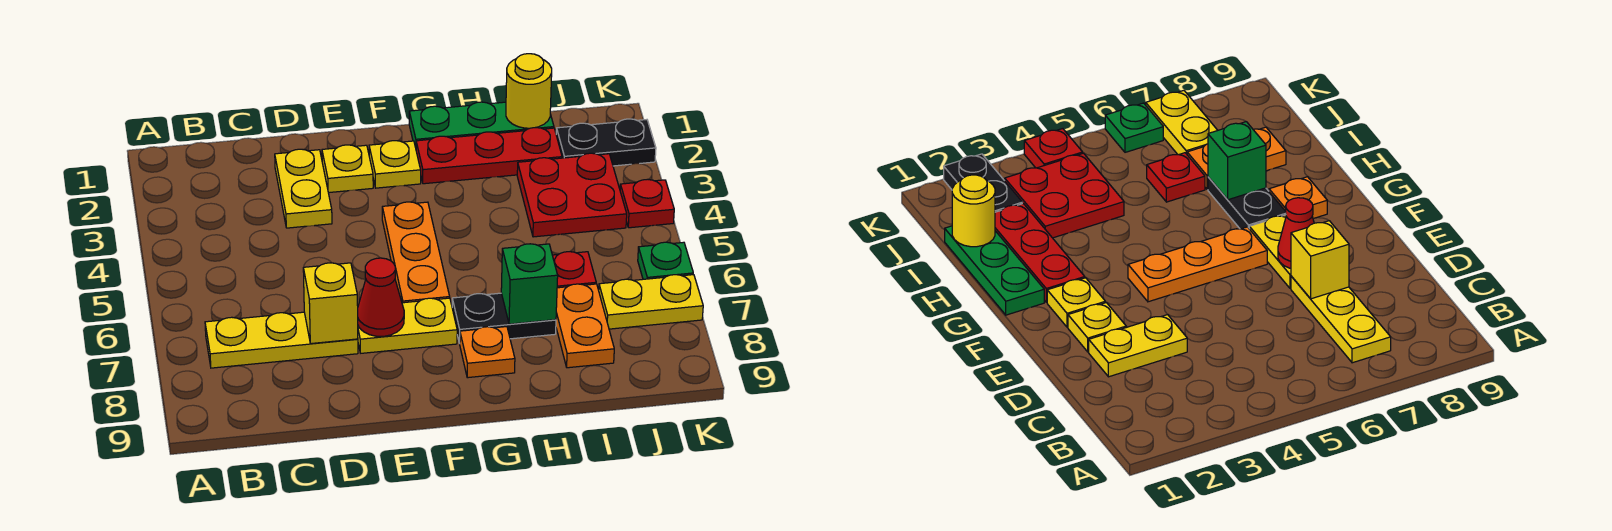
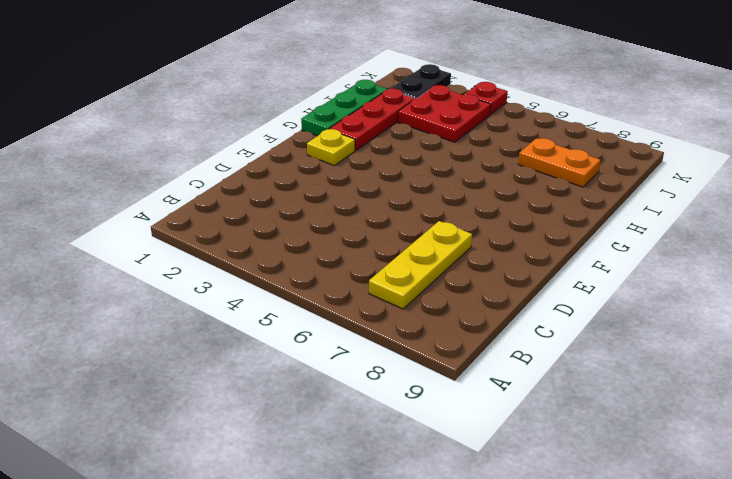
none -> yellow 1x2 plate [275,149,332,228]
none -> yellow 1x1 plate [322,145,373,193]
none -> yellow 1x2 plate [358,298,457,353]

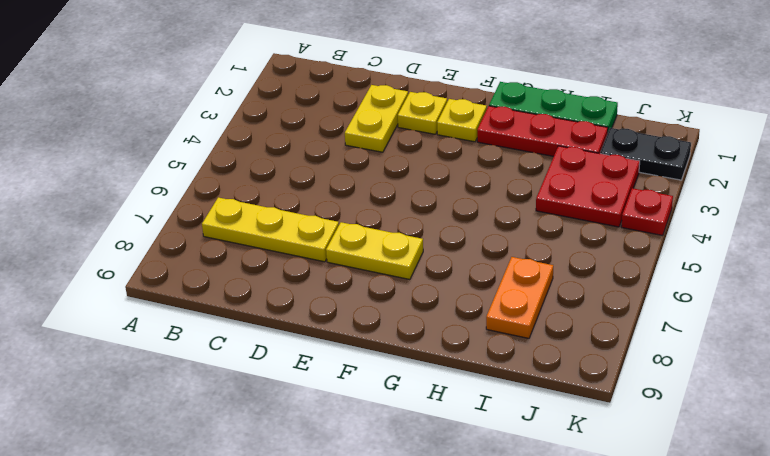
none -> orange 1x3 plate [382,202,450,303]
none -> black 1x2 plate [452,293,556,343]
none -> orange 1x1 plate [460,327,515,378]

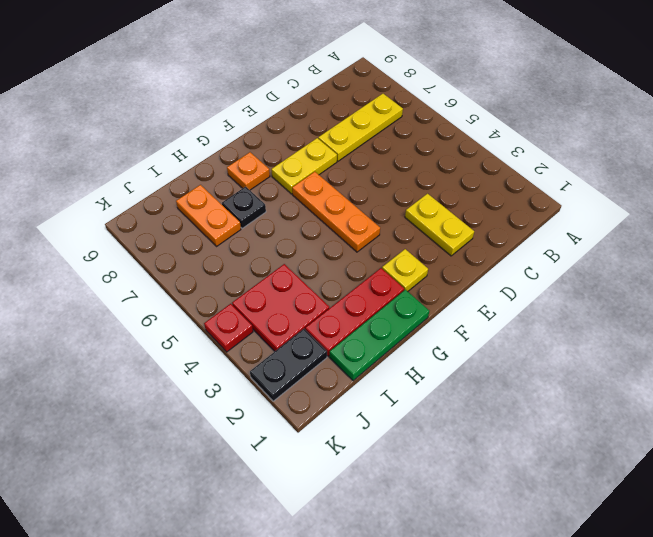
black 1x1 plate [222,187,266,228] -> black 1x2 plate [452,293,556,343]
none -> yellow 1x1 plate [322,145,373,193]
none -> red 1x1 plate [552,252,596,288]
none -> yellow 1x2 plate [599,275,703,329]

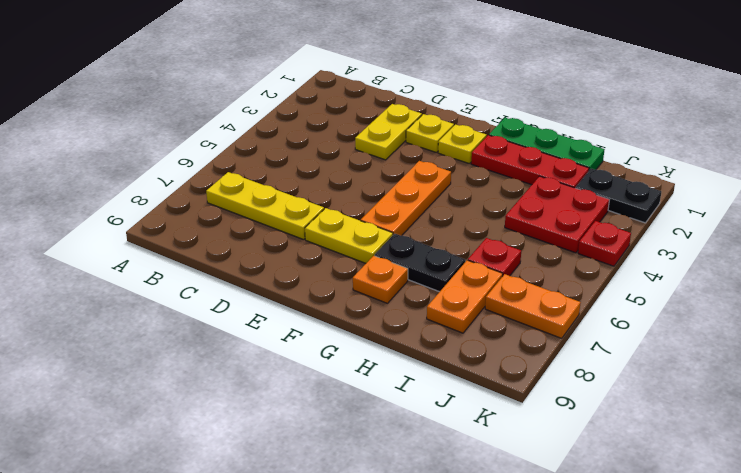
orange 1x2 plate [485,274,581,338] -> yellow 1x2 plate [599,275,703,329]
none -> green 1x1 plate [638,242,693,279]
none -> yellow 1x1 brick [303,263,358,344]
none -> red 1x1 cone [358,258,404,336]

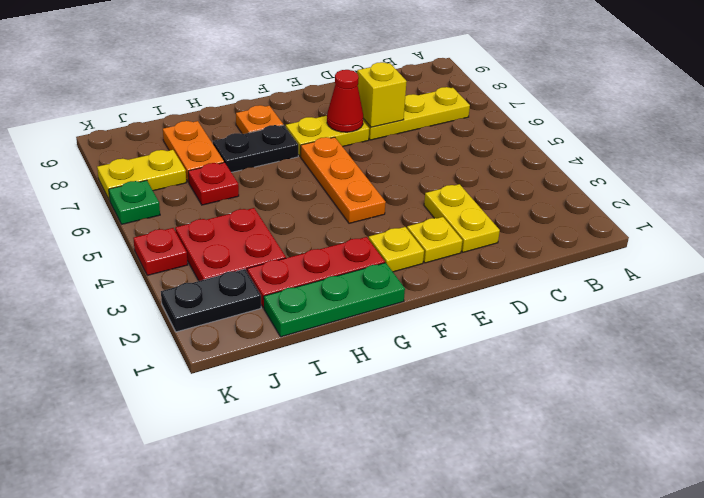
none -> green 1x1 brick [501,244,558,324]
none -> yellow 1x1 round brick [506,54,552,128]

